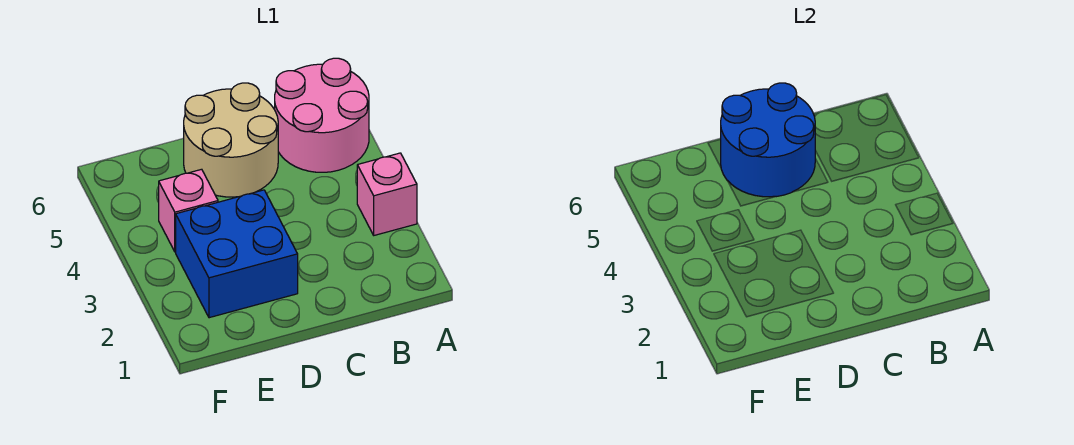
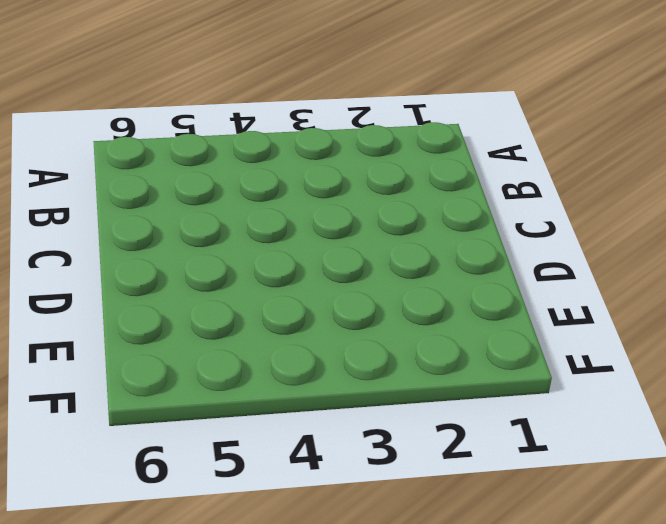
none -> pink 1x1 brick [357,153,417,235]
none -> pink 2x2 round brick [275,58,369,172]

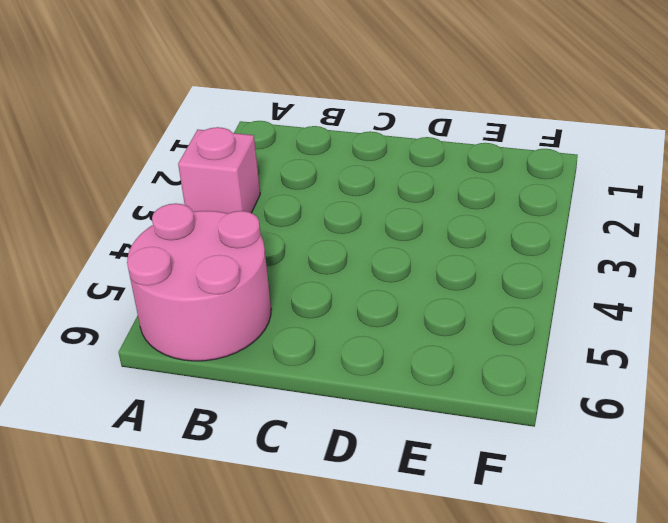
none -> tan 2x2 round brick [184,83,278,197]
none -> blue 2x2 brick [176,190,298,318]

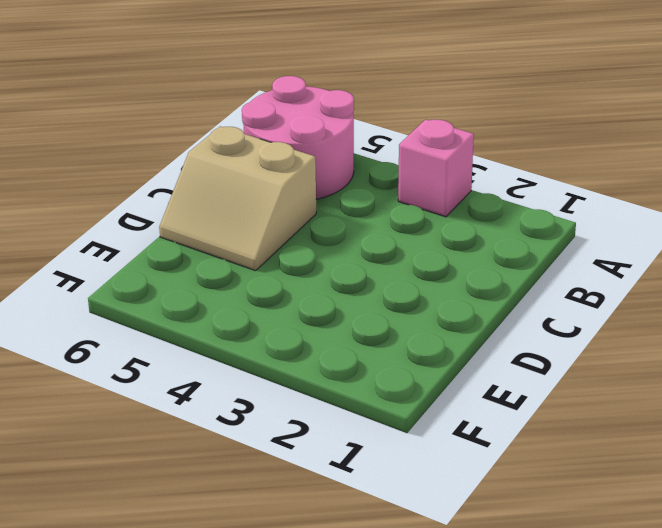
tan 2x2 slope [159,126,316,271] -> tan 2x2 round brick [184,83,278,197]
none -> blue 2x2 brick [176,190,298,318]
none -> pink 1x1 brick [159,169,218,252]

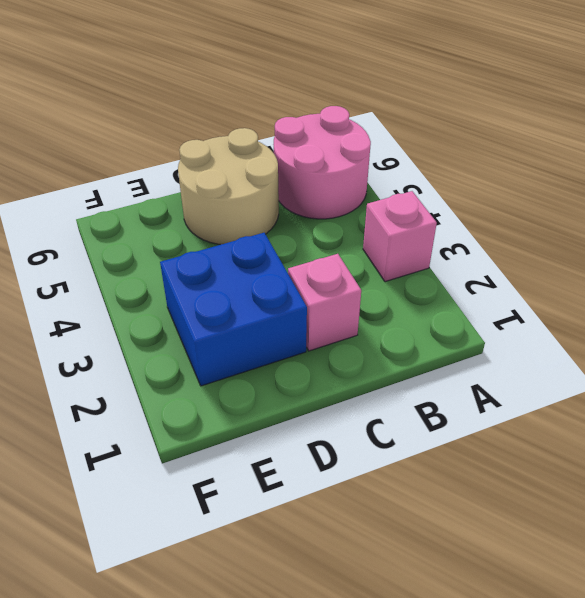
pink 1x1 brick [288,254,361,351] -> pink 1x1 brick moved to [159,169,218,252]
none -> blue 2x2 round brick [721,83,815,197]

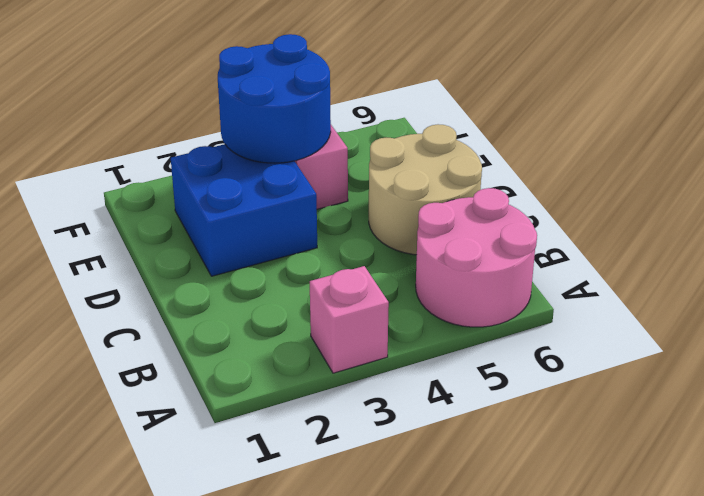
blue 2x2 round brick [218,34,331,163] -> blue 2x2 round brick moved to [721,83,815,197]

